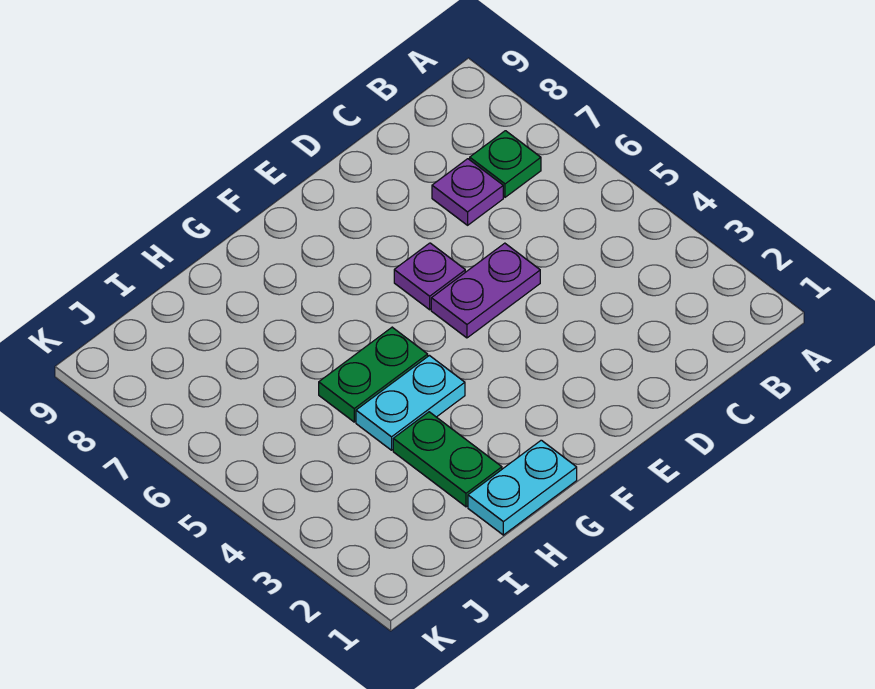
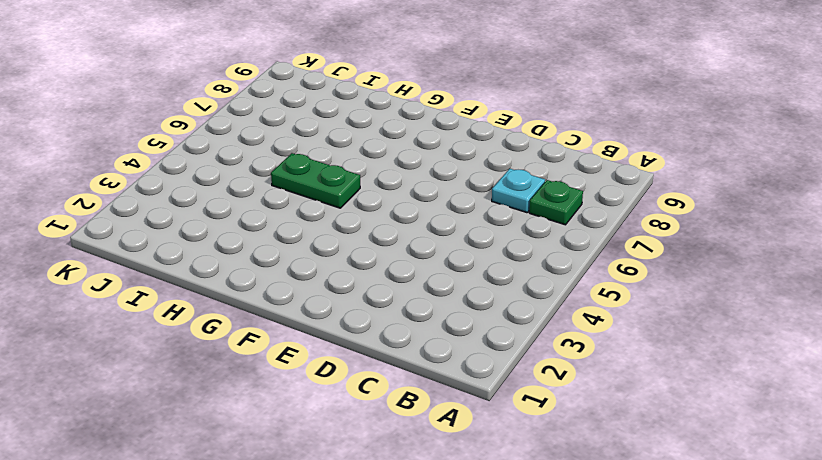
cyan 1x1 plate [492,169,545,213] -> purple 1x1 plate [432,159,503,225]
none -> purple 1x2 plate [431,243,540,338]
none -> purple 1x1 plate [394,243,465,310]

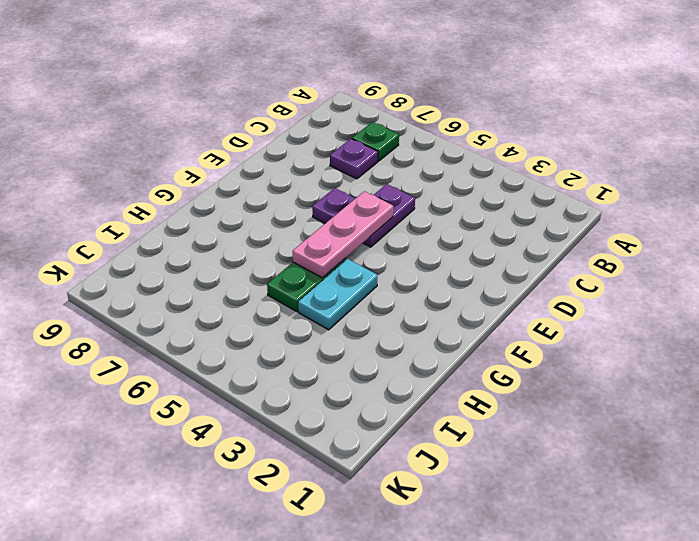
pink 1x3 plate [293,191,393,278] -> none
none -> cyan 1x2 plate [468,440,577,535]
none -> green 1x2 plate [393,412,502,507]

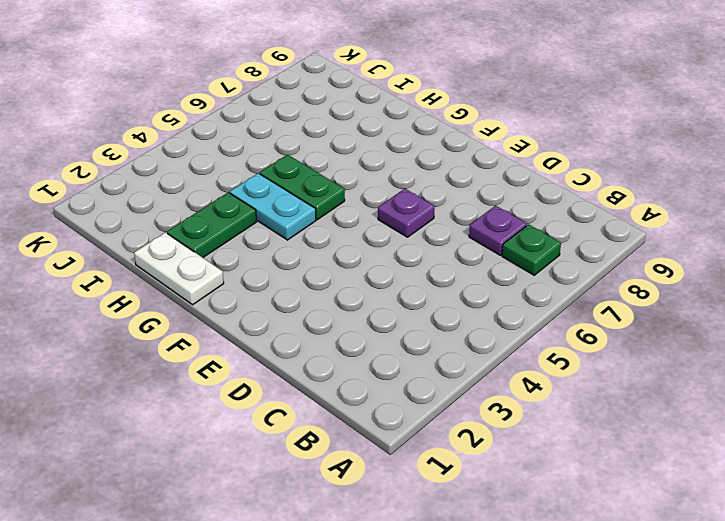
white 1x2 plate [134,232,224,305] -> cyan 1x2 plate [468,440,577,535]
none -> purple 1x2 plate [431,243,540,338]

